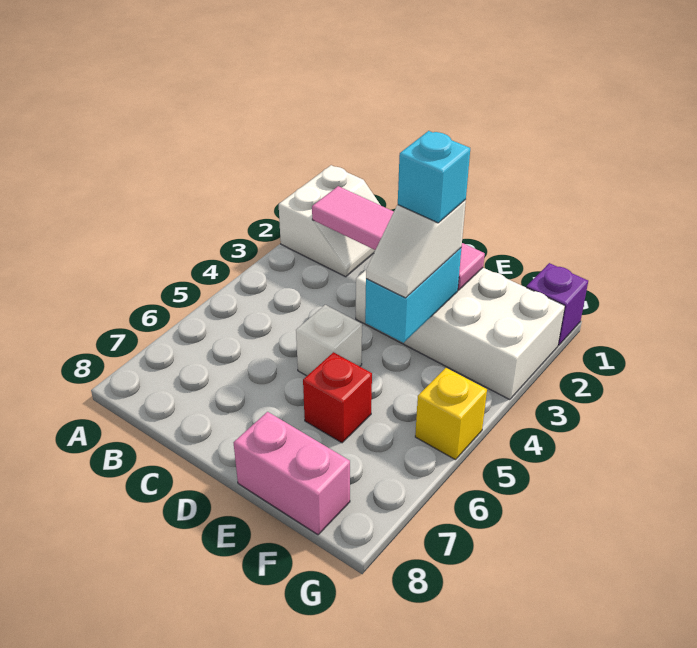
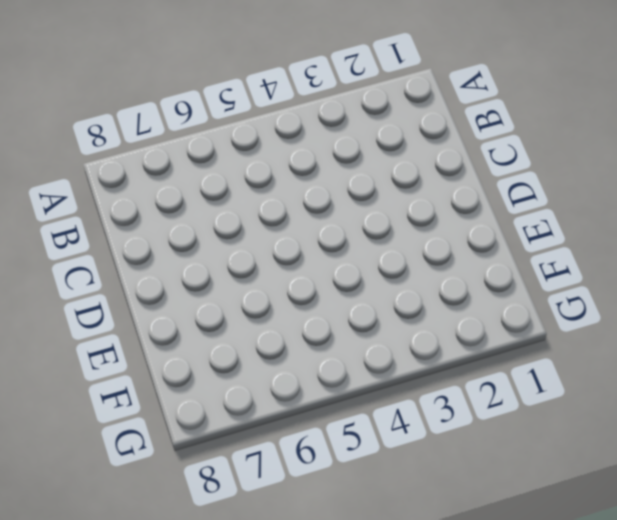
none -> white 2x2 slope [279,165,380,277]
none -> white 2x4 brick [356,268,565,400]

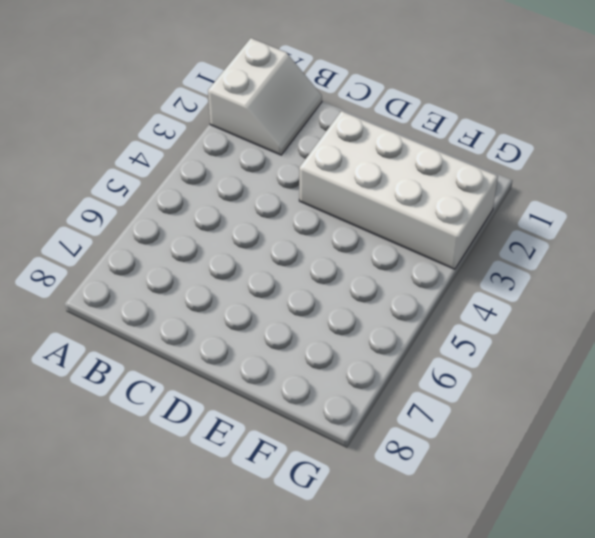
none -> white 1x1 brick [296,305,362,376]
none -> red 1x1 brick [303,352,372,443]

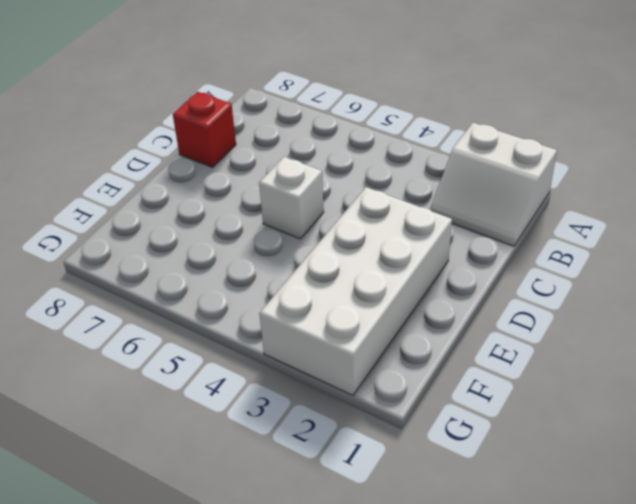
red 1x1 brick [173,92,236,167] -> red 1x1 brick moved to [303,352,372,443]
none -> pink 1x2 brick [234,412,350,535]
none -> purple 1x1 brick [526,263,588,345]

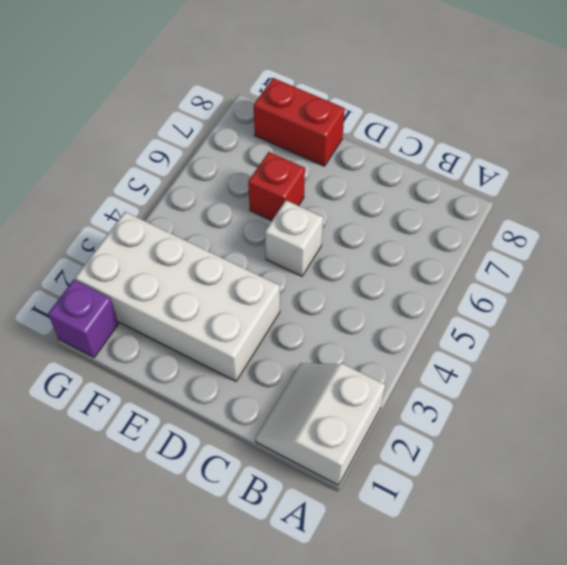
red 1x2 brick [254,78,345,166] -> pink 1x2 brick [234,412,350,535]
none -> yellow 1x1 brick [415,368,487,460]
none -> pink 1x4 tile [312,186,485,290]

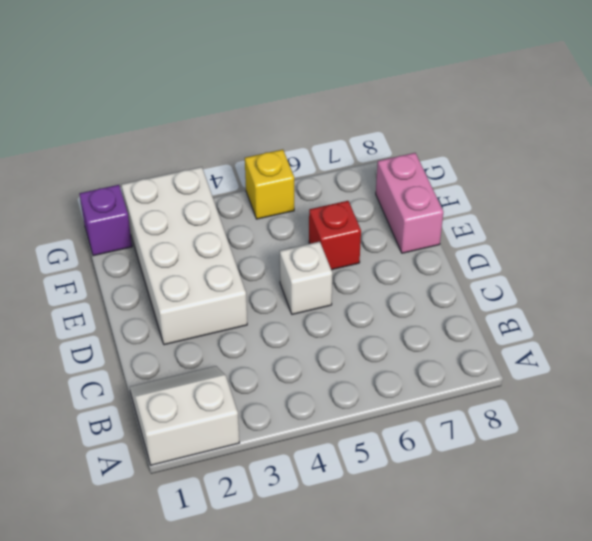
none -> pink 1x4 tile [312,186,485,290]
none -> cyan 1x2 brick [365,248,461,343]

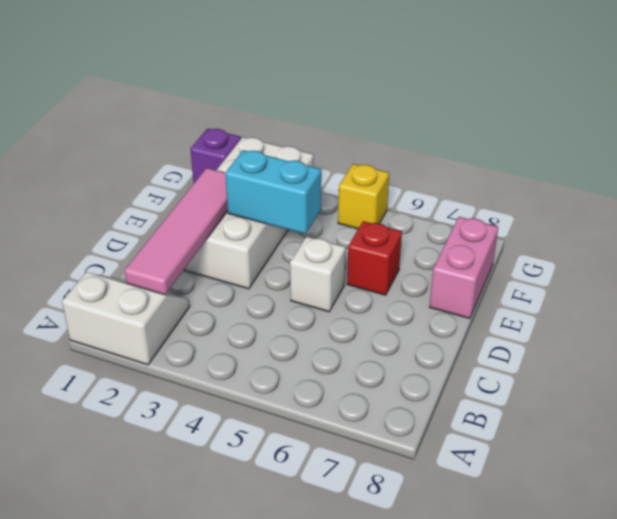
none -> white 1x2 slope [366,200,466,298]
none -> cyan 1x1 brick [398,131,470,223]

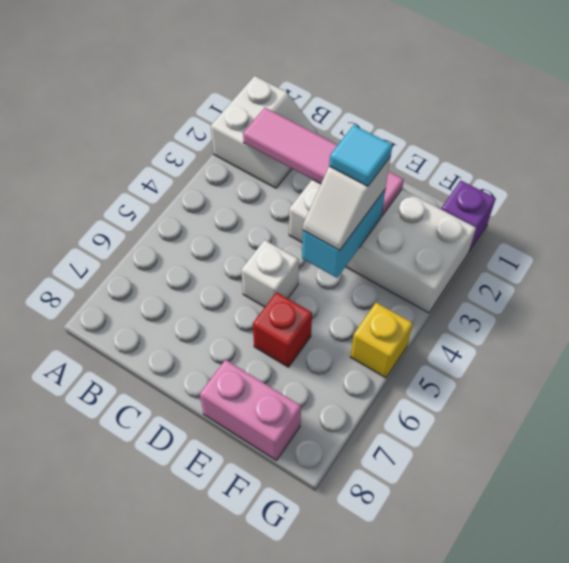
cyan 1x1 tile [329,125,392,186] -> cyan 1x1 brick [398,131,470,223]

